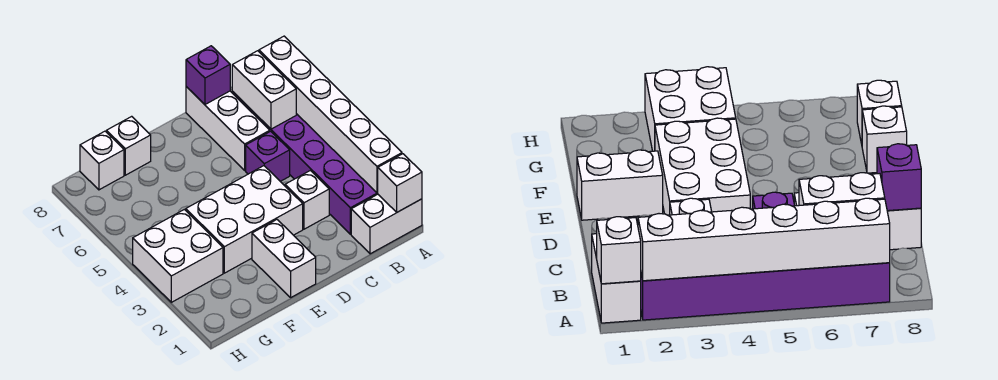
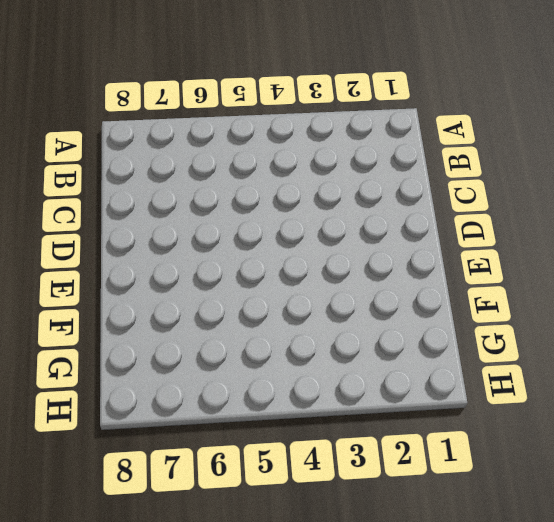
none -> white 1x2 brick [351,194,422,254]
none -> purple 2x6 brick [232,91,378,234]
none -> white 1x1 brick [285,170,329,229]

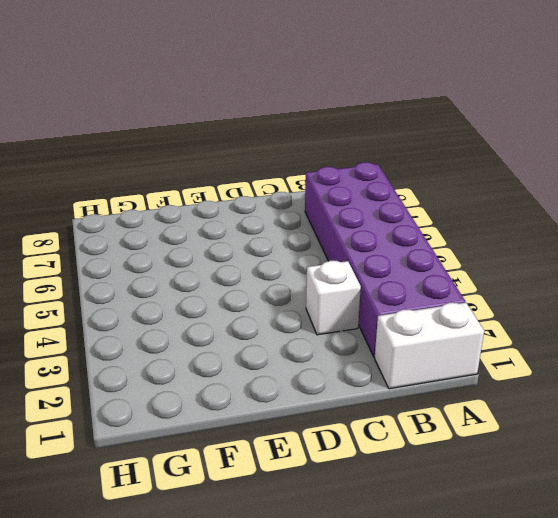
none -> purple 1x1 brick [246,131,290,181]
none -> white 1x3 brick [186,87,270,170]
none -> white 2x3 brick [186,166,303,273]

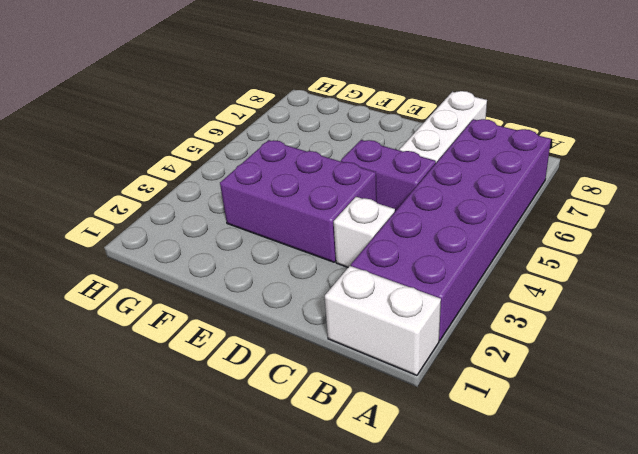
purple 1x2 brick [341,140,436,211] -> purple 1x1 brick [246,131,290,181]
purple 2x3 brick [220,140,377,262] -> white 2x3 brick [186,166,303,273]
none -> white 1x2 brick [252,220,316,297]
none -> white 1x1 brick [107,116,151,175]
none -> white 2x2 brick [133,209,223,302]

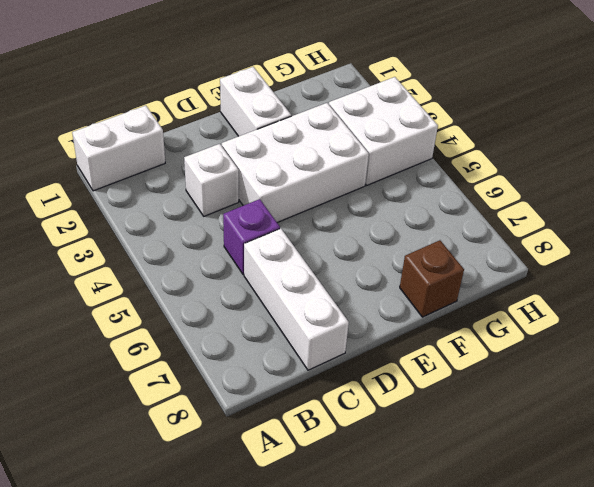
brown 1x1 brick [400,240,464,317] -> white 1x1 brick [107,116,151,175]
none -> purple 2x6 brick [232,91,378,234]
none -> white 1x1 brick [80,131,124,190]
none -> white 1x1 brick [378,154,422,212]

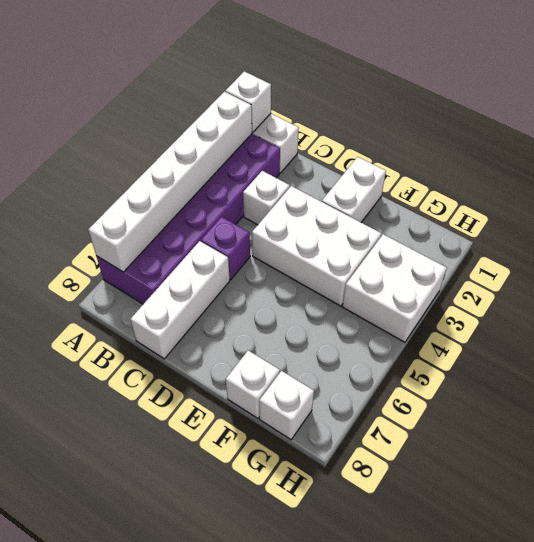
none -> white 1x2 brick [232,51,296,129]
none -> purple 1x1 brick [186,46,230,104]

